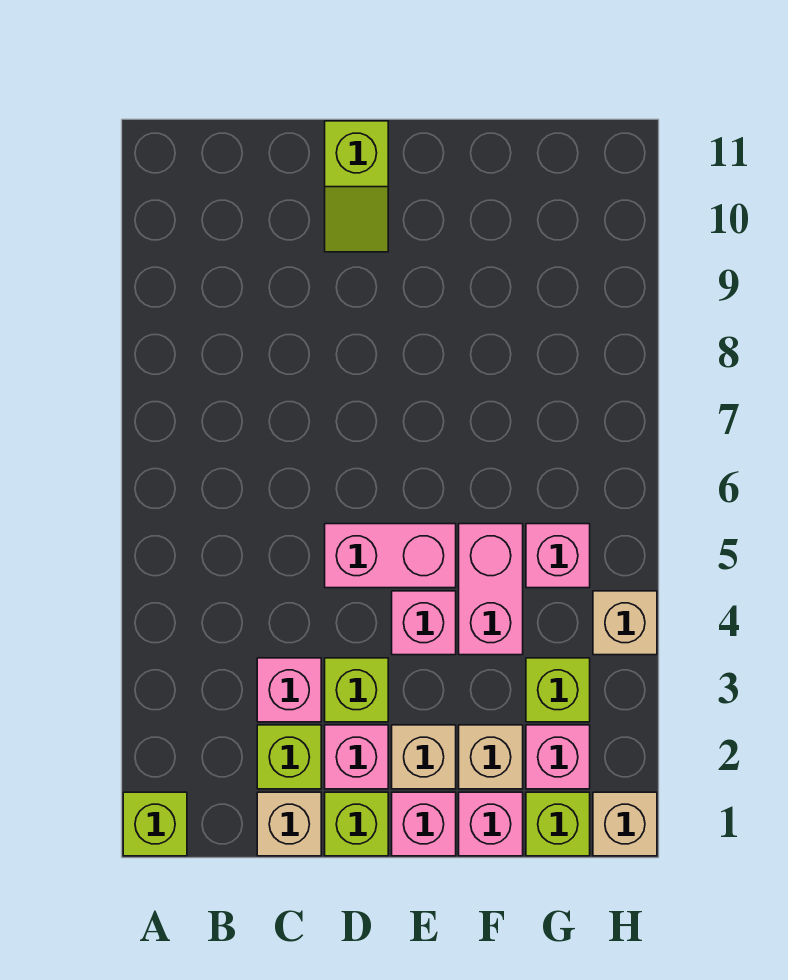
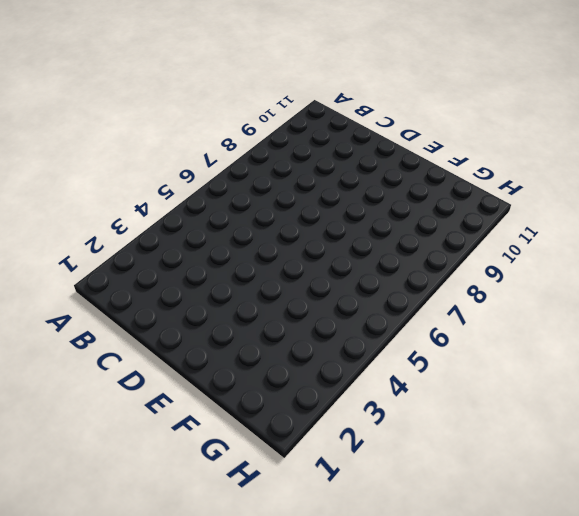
none -> lime 1x1 brick [123,792,187,856]
none -> tan 1x1 brick [257,792,321,856]
none -> lime 1x1 brick [257,725,321,789]

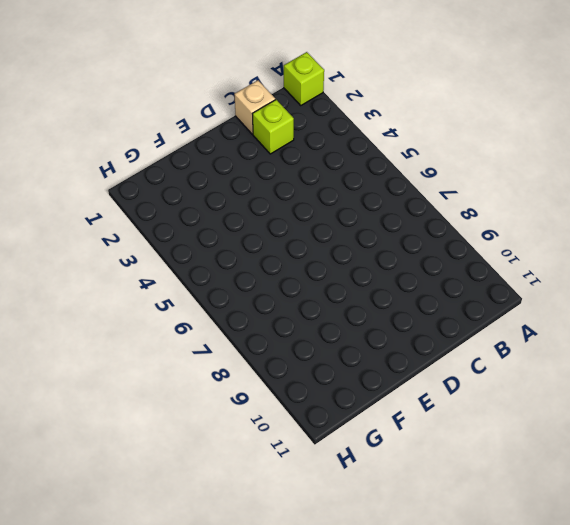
none -> pink 1x1 brick [257,658,321,722]
none -> lime 1x1 brick [325,792,388,856]
none -> pink 1x1 brick [325,725,388,789]

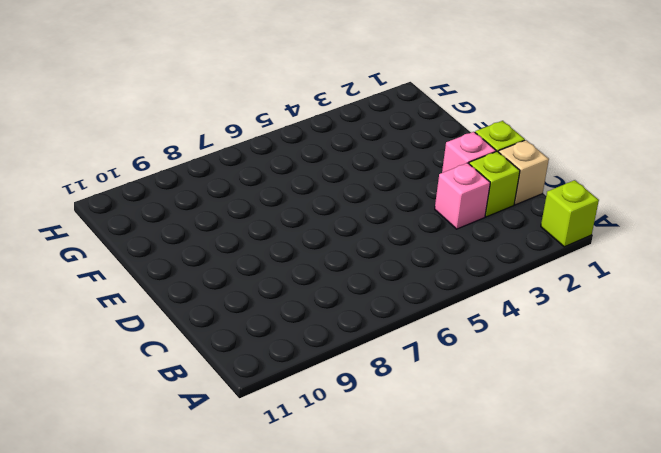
none -> lime 1x1 brick [325,658,388,722]
none -> pink 1x2 brick [325,524,456,588]
none -> lime 1x2 slope [325,121,388,252]

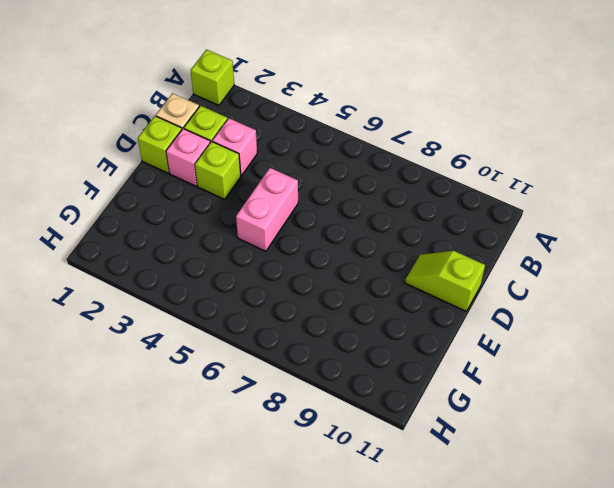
none -> pink 1x1 brick [392,792,456,856]
none -> tan 1x1 brick [392,725,456,789]
none -> pink 1x1 brick [392,591,456,655]

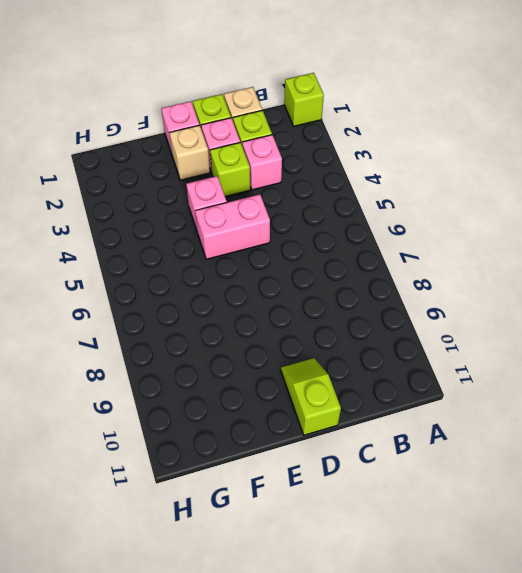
none -> pink 1x1 brick [459,792,523,856]
none -> tan 1x1 brick [459,725,523,789]
none -> pink 1x2 brick [459,524,523,655]

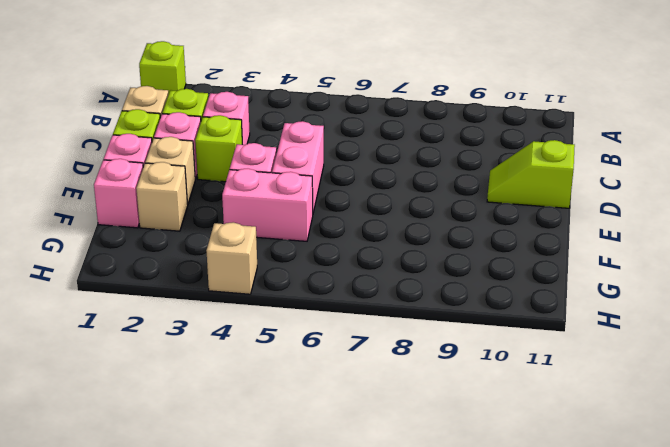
none -> lime 1x1 brick [526,792,590,856]
none -> pink 1x1 brick [526,725,590,789]
none -> lime 1x1 brick [526,658,590,722]

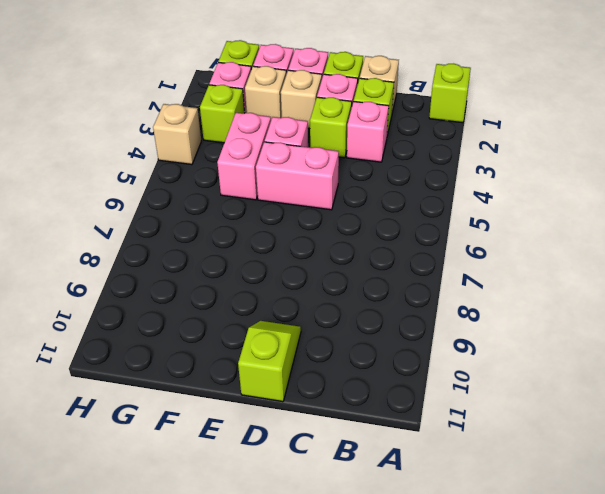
none -> pink 1x1 brick [526,524,590,588]
none -> tan 1x1 brick [593,792,657,856]

